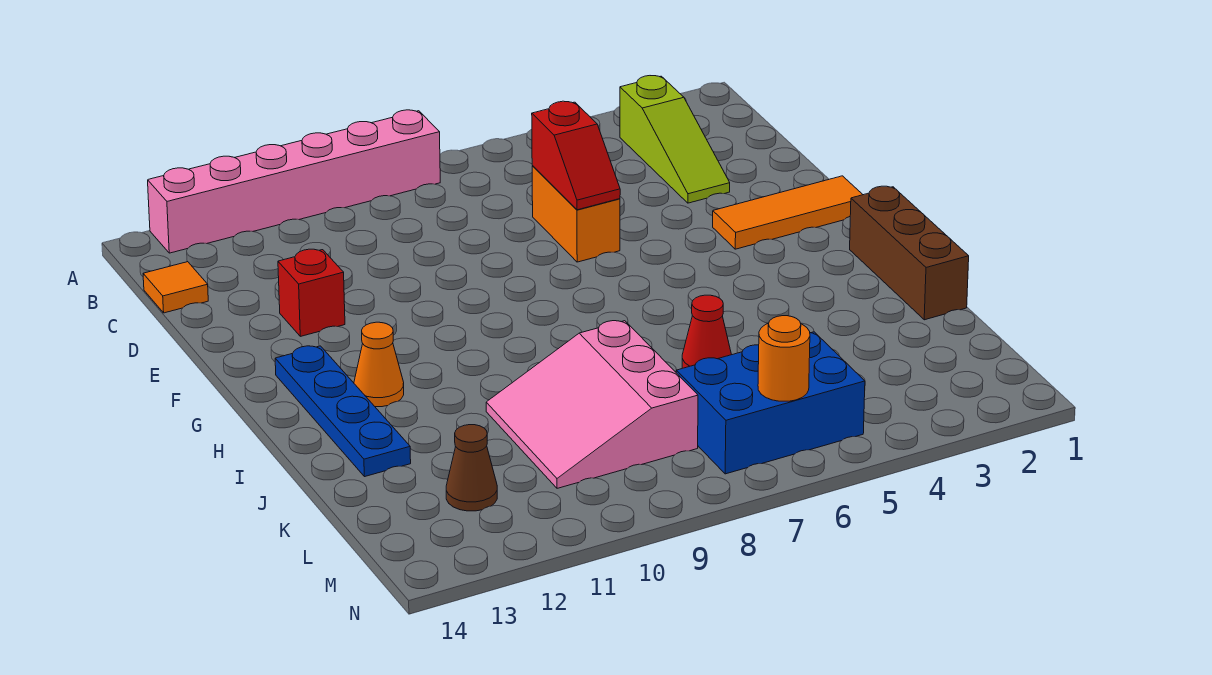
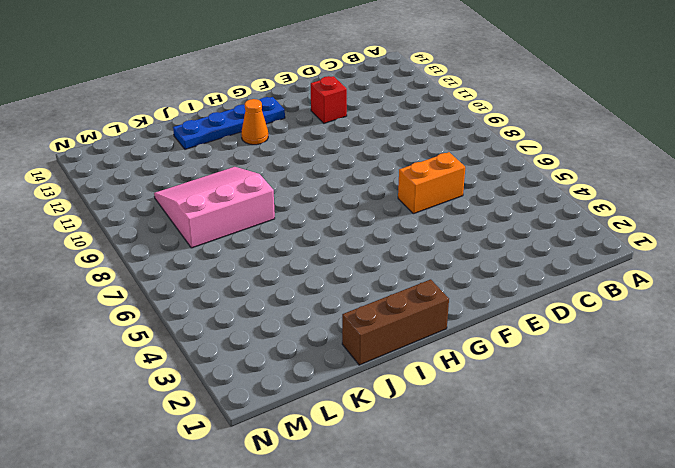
none -> pink 1x6 brick [148,110,440,253]
none -> lime 1x3 slope [620,76,730,203]
none -> orange 1x1 tile [143,262,208,313]

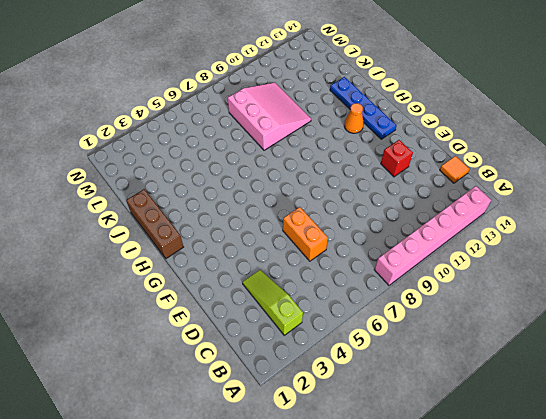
none -> orange 1x3 tile [713,176,863,249]
none -> red 1x1 cone [682,295,731,368]
none -> blue 2x3 brick [676,332,865,474]

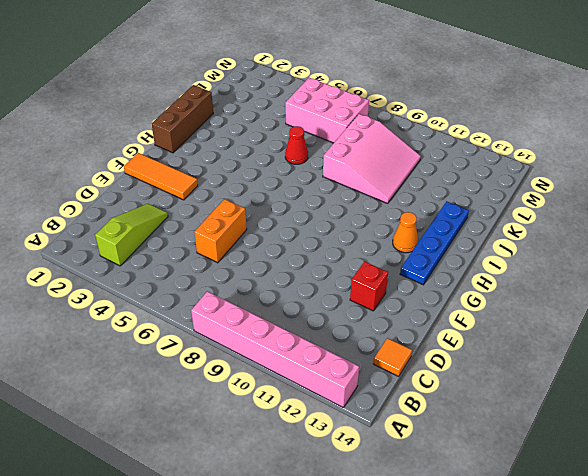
pink 2x3 brick [285,78,369,143] -> blue 2x3 brick [676,332,865,474]
none -> brown 1x1 cone [446,425,497,511]
none -> red 1x2 slope [532,101,620,210]
none -> orange 1x1 round brick [758,316,810,401]

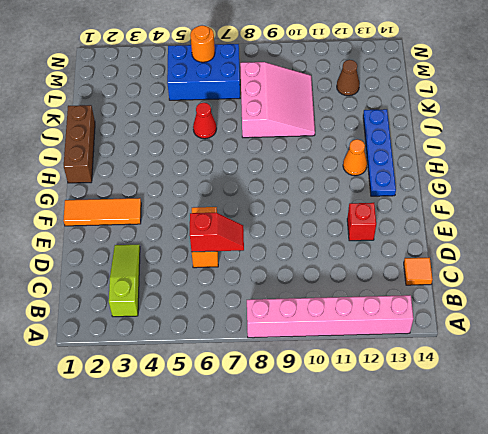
red 1x2 slope [190,213,244,252] -> red 1x2 slope turned to [532,101,620,210]

